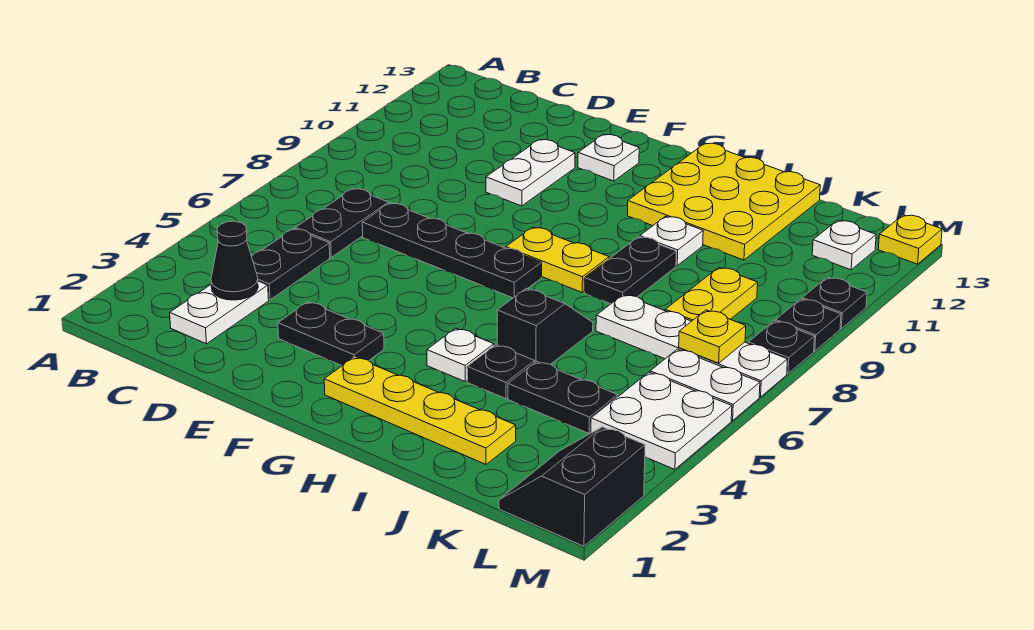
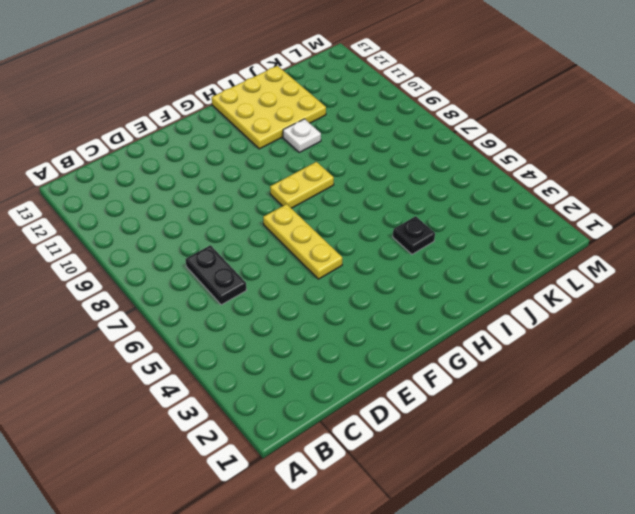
yellow 1x3 plate [263,204,342,279] -> black 1x4 plate [362,203,542,298]
none -> white 1x2 plate [170,281,269,344]
none -> black 1x2 plate [252,229,330,300]
none -> black 1x2 plate [278,302,384,366]

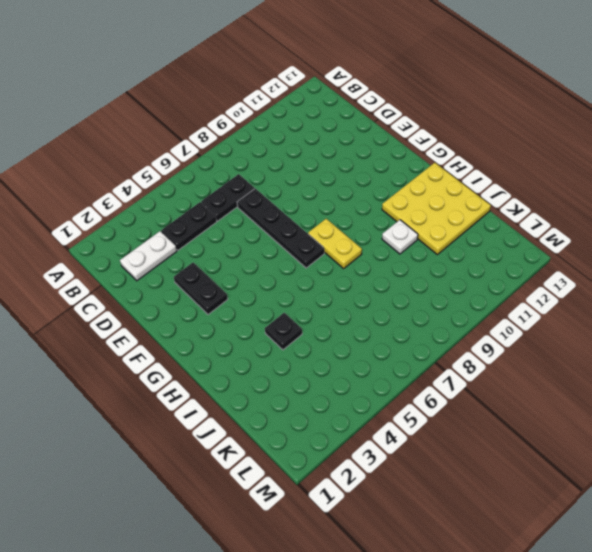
none -> white 1x2 plate [486,140,575,206]
none -> white 1x1 plate [578,135,639,181]
none -> yellow 1x4 plate [324,357,516,464]

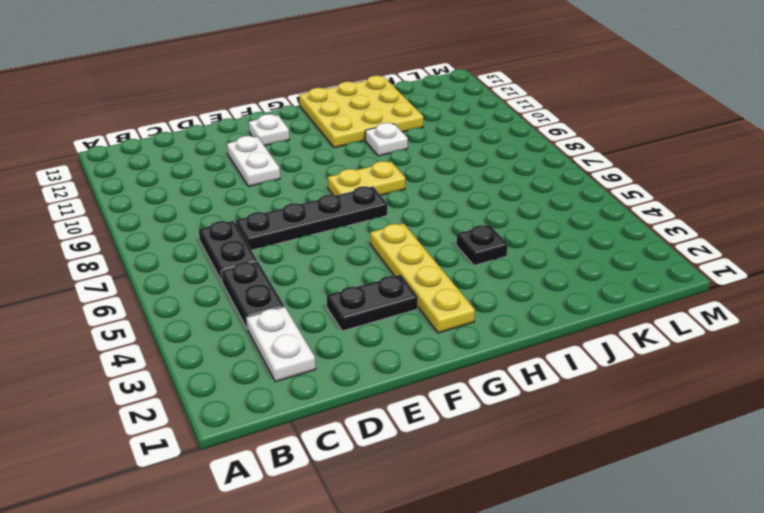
yellow 1x4 plate [370,223,475,333] -> yellow 1x4 plate turned to [324,357,516,464]
none -> white 1x1 plate [427,328,494,381]
none -> black 1x2 slope [497,288,593,364]
none -> black 1x2 plate [584,237,676,304]

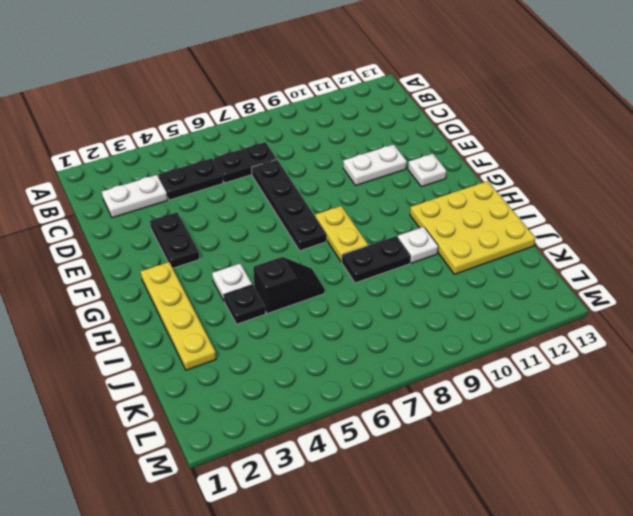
none -> black 1x2 plate [508,361,618,433]
none -> white 1x4 plate [596,294,788,397]
none -> yellow 1x2 plate [665,267,758,321]

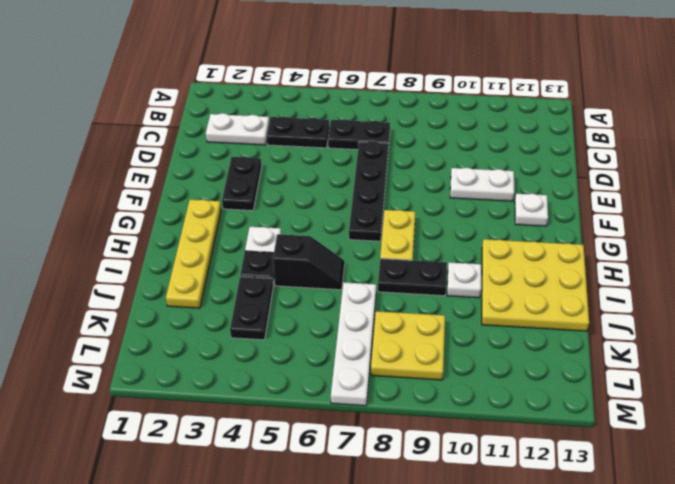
yellow 2x2 plate [371,311,445,380] -> yellow 1x2 plate [665,267,758,321]
none -> black 2x2 slope [499,427,645,546]
none -> white 2x2 plate [591,372,732,469]
none -> white 1x2 plate [650,349,760,421]

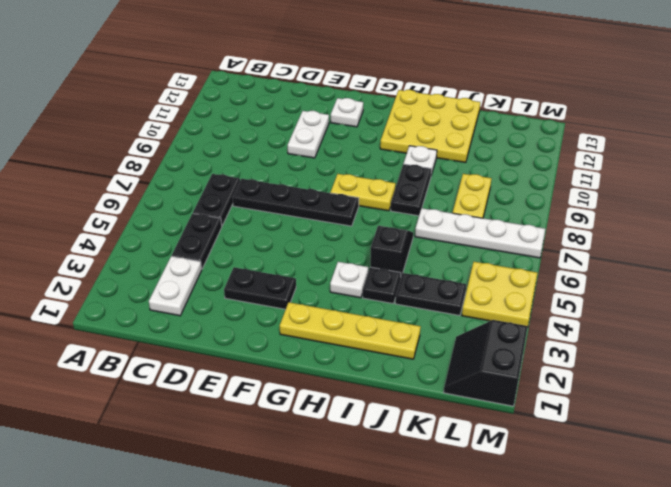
yellow 2x2 plate [462,262,537,328] -> white 2x2 plate [591,372,732,469]
none -> white 1x2 plate [650,349,760,421]
none -> white 1x1 plate [812,220,876,270]
none -> black 1x1 plate [748,321,814,374]

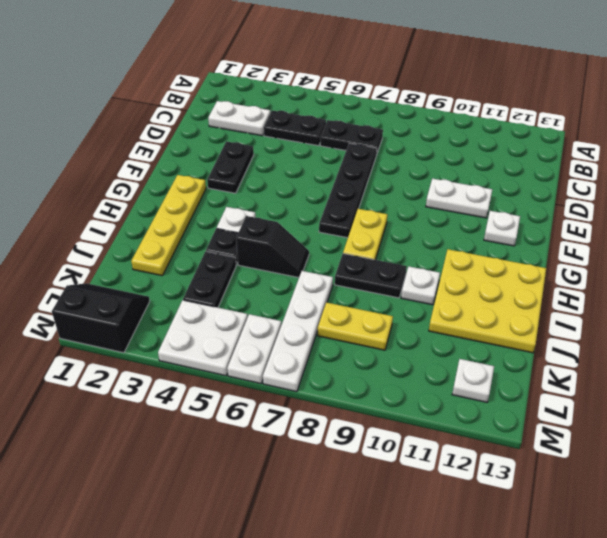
none -> black 1x1 plate [748,321,814,374]
none -> black 1x1 plate [776,299,841,351]
none -> black 1x1 plate [802,277,867,329]

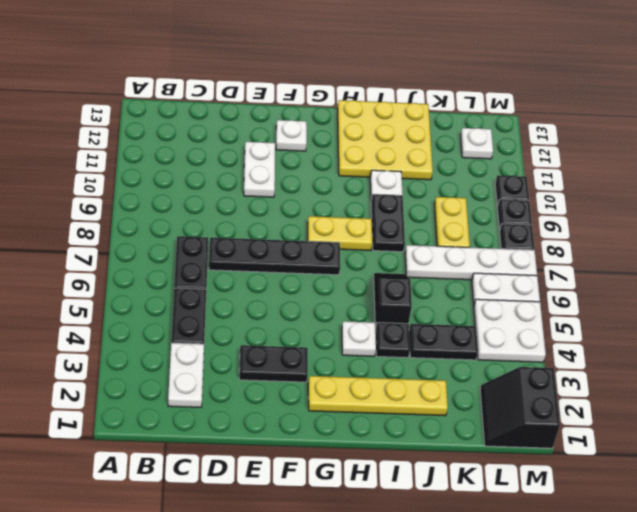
none -> yellow 1x1 plate [878,215,942,264]
none -> black 1x1 cone [211,221,258,300]
none -> yellow 1x1 plate [679,310,746,363]

